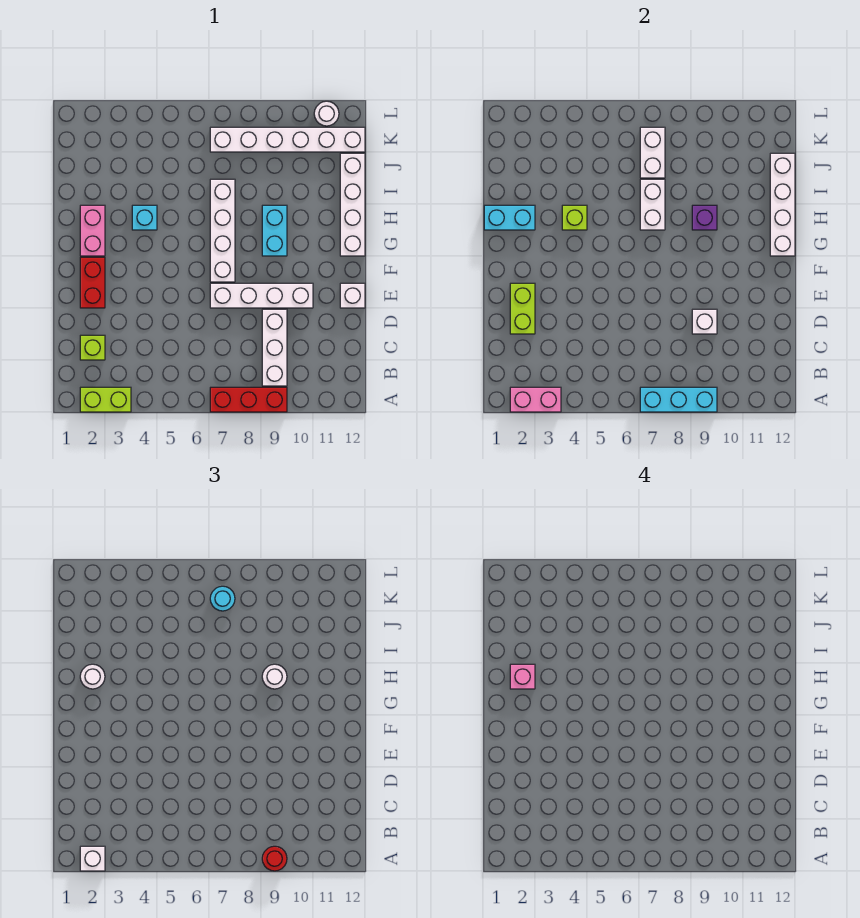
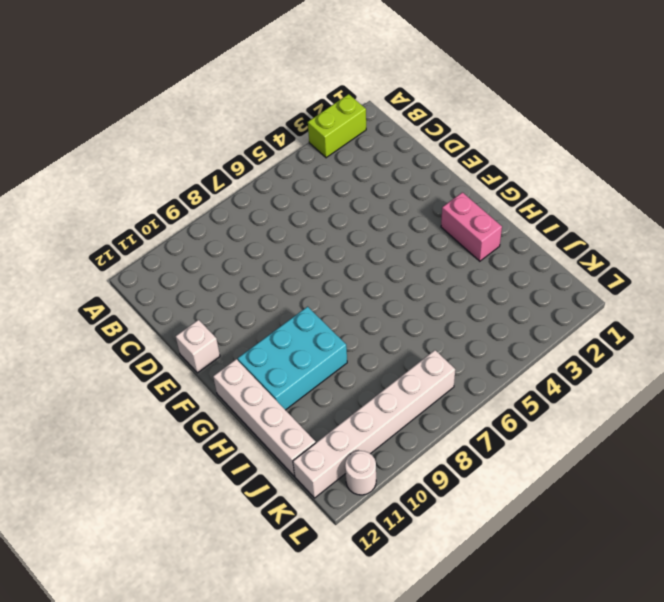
cyan 2x3 brick [238,307,347,410] -> cyan 1x2 brick [262,205,287,256]
none -> red 1x3 brick [210,387,287,412]
none -> white 1x3 brick [262,309,287,386]
none -> lime 1x1 brick [80,335,105,360]
none -> red 1x2 brick [80,257,105,308]

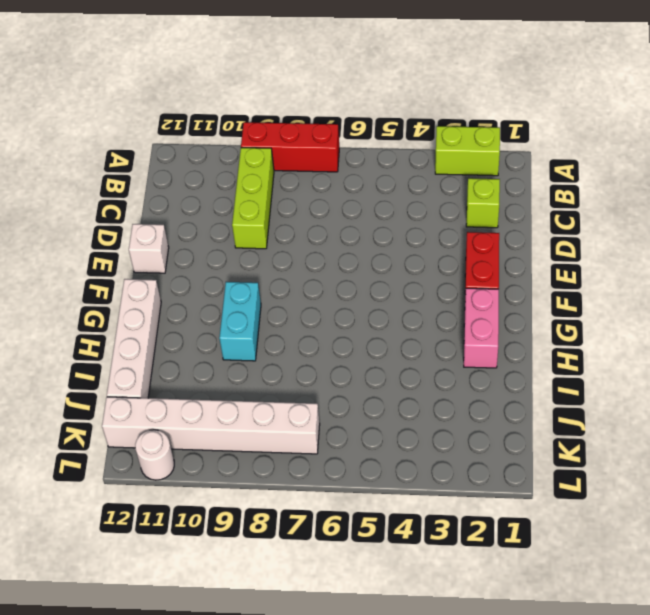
lime 1x3 brick [232,148,274,249] -> white 1x3 brick [262,309,287,386]
none -> white 1x4 brick [210,283,313,308]
none -> white 1x4 brick [210,179,235,282]
none -> cyan 1x1 brick [132,205,157,230]
none -> pink 1x2 brick [510,387,561,412]

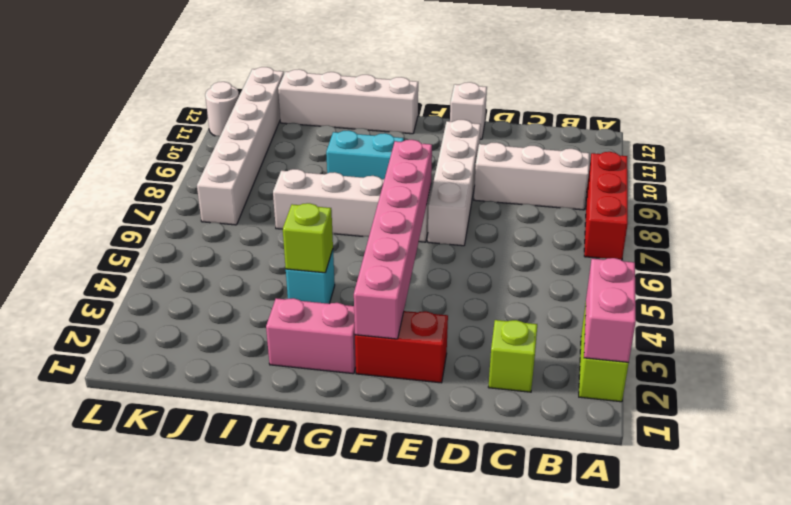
pink 1x6 brick [354,140,432,339] -> none
none -> cyan 1x3 brick [640,387,717,412]
none -> lime 1x2 brick [510,283,535,334]
none -> white 1x1 brick [692,309,717,334]
none -> white 1x4 brick [770,153,795,256]

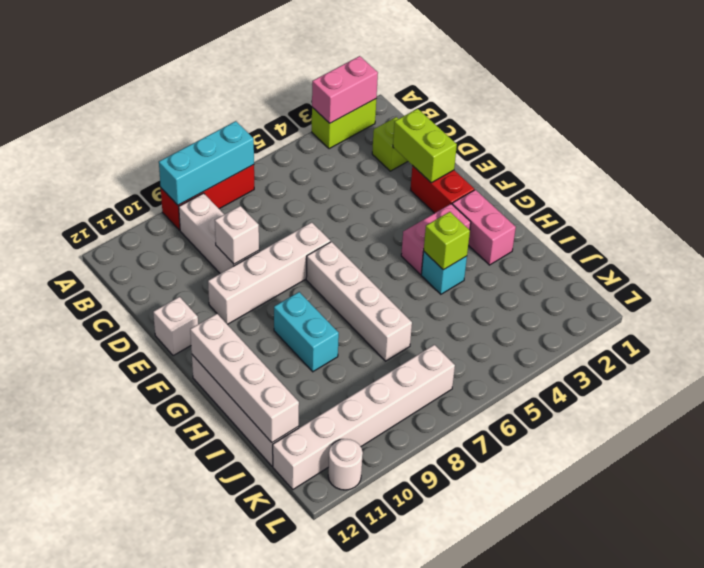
pink 1x2 brick [401,204,471,275] -> none
none -> cyan 1x2 brick [484,205,535,230]
none -> white 1x2 brick [640,179,665,230]
none -> purple 1x1 brick [692,205,717,230]
none -> white 1x2 brick [640,127,665,178]

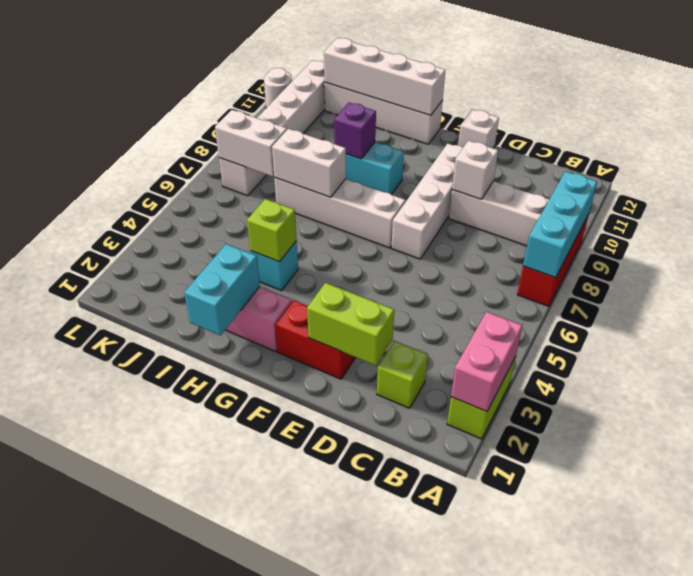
none -> white 1x1 brick [80,846,105,871]
none -> red 1x1 round brick [262,846,287,871]
none -> white 1x1 round brick [80,664,105,689]
none -> white 1x1 round brick [262,664,287,689]

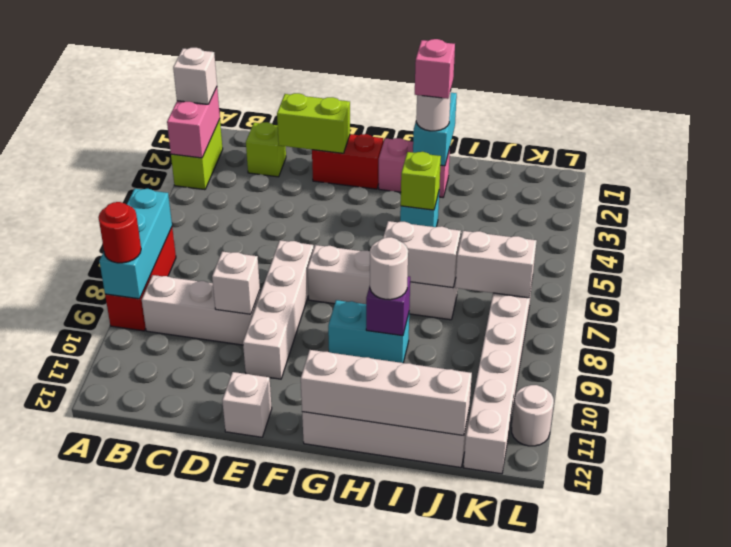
none -> cyan 1x1 round brick [210,586,235,611]

